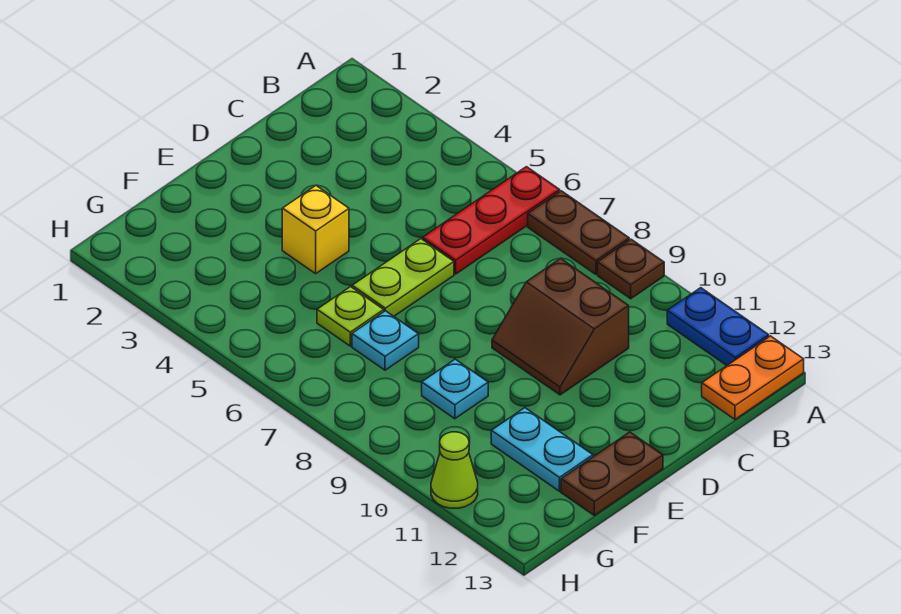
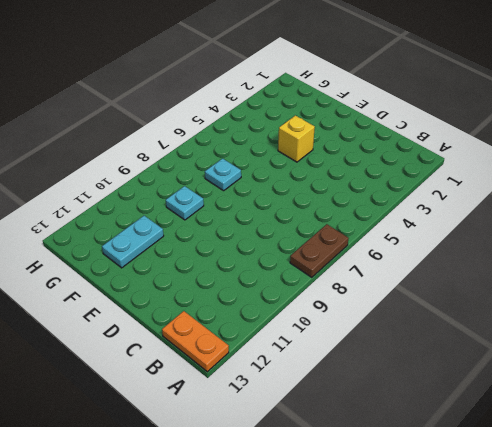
none -> red 1x3 plate [423,167,560,274]
none -> brown 1x1 plate [598,239,664,299]
none -> blue 1x2 plate [667,288,769,365]

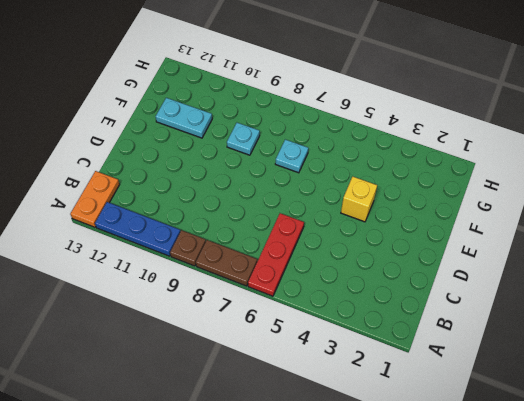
blue 1x3 plate [95,202,180,256] -> blue 1x2 plate [667,288,769,365]
none -> brown 2x2 slope [492,258,629,395]
none -> lime 1x2 plate [352,239,454,316]
none -> brown 1x2 plate [561,432,663,515]

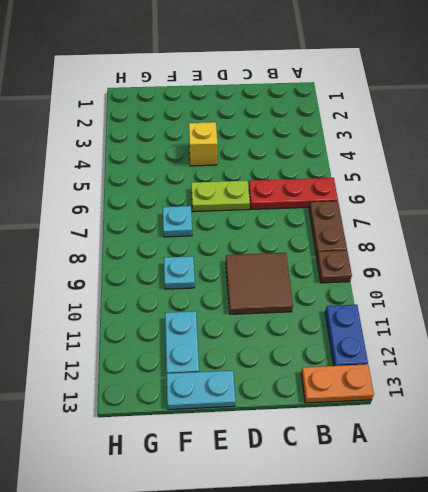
brown 2x2 tile [226,253,293,314] -> brown 2x2 slope [492,258,629,395]
cyan 1x2 plate [167,371,236,410] -> brown 1x2 plate [561,432,663,515]
none -> lime 1x1 plate [317,287,384,346]
none -> lime 1x1 cone [431,432,478,508]

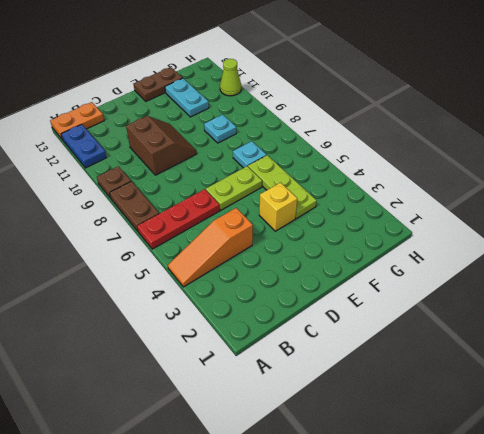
orange 1x3 slope [168,208,253,287] -> none
lime 1x3 plate [248,155,317,218] -> lime 1x1 plate [317,287,384,346]

